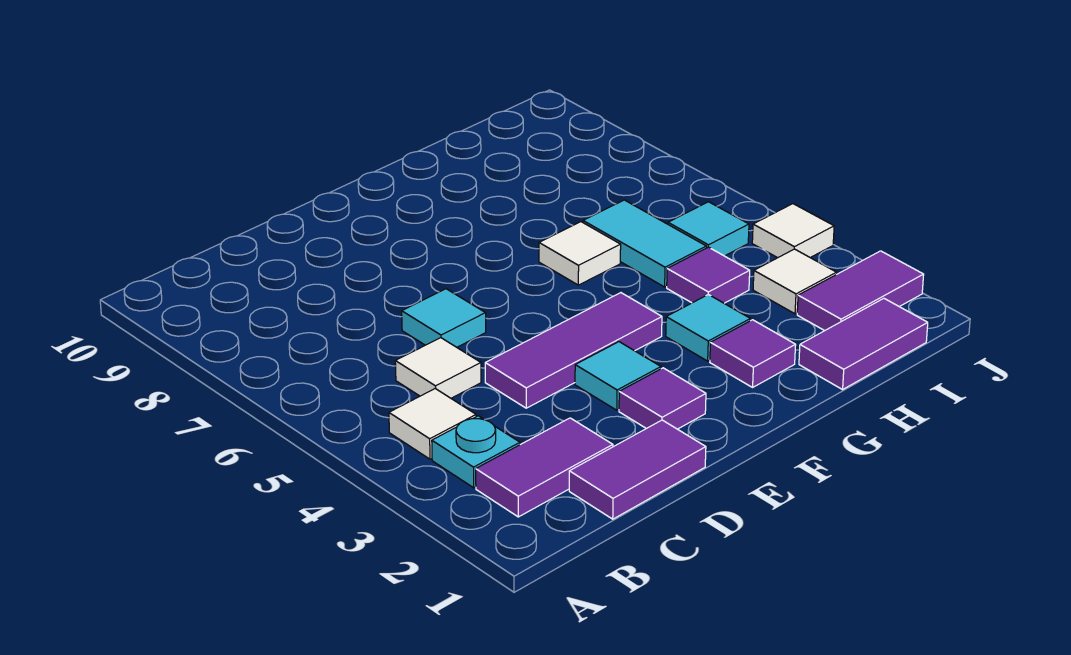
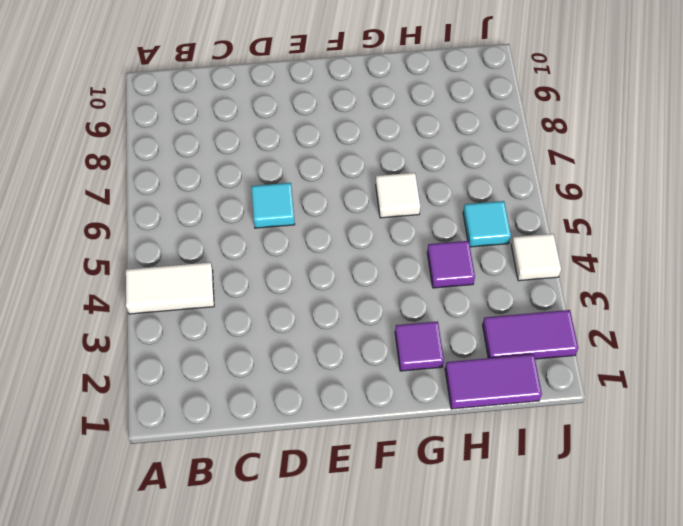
white 1x2 tile [126,262,214,314] -> white 1x1 tile [389,388,476,459]
none -> purple 1x2 tile [476,418,613,517]
none -> cyan 1x1 plate [432,416,520,488]
none -> purple 1x2 tile [569,420,706,519]

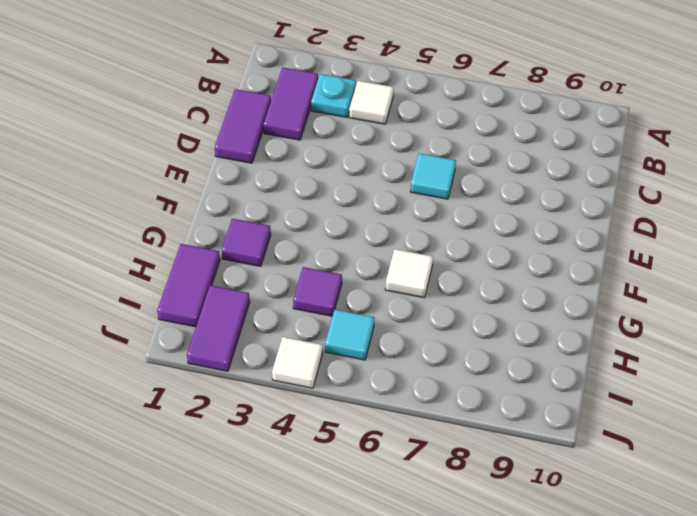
none -> white 1x1 tile [395,338,481,398]
none -> purple 1x3 tile [485,293,662,408]
none -> purple 1x1 tile [619,368,706,429]

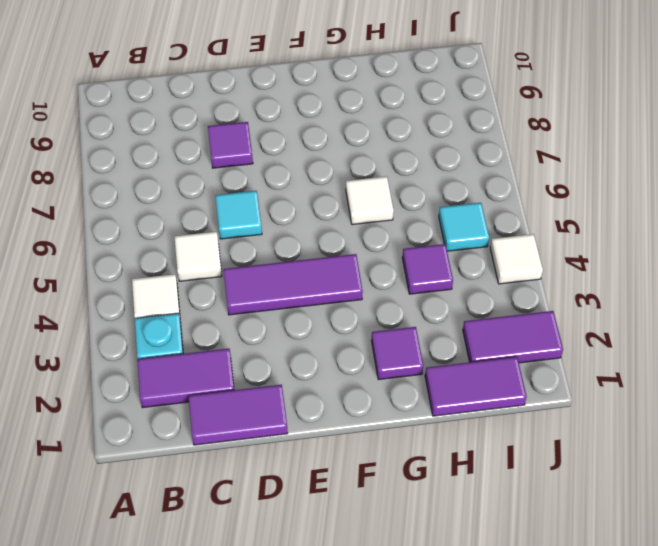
purple 1x1 tile [208,122,253,168] -> purple 1x1 tile moved to [619,368,706,429]
none -> cyan 1x1 tile [575,342,661,410]
none -> cyan 1x1 tile [666,294,750,361]
none -> cyan 1x2 tile [583,200,706,287]

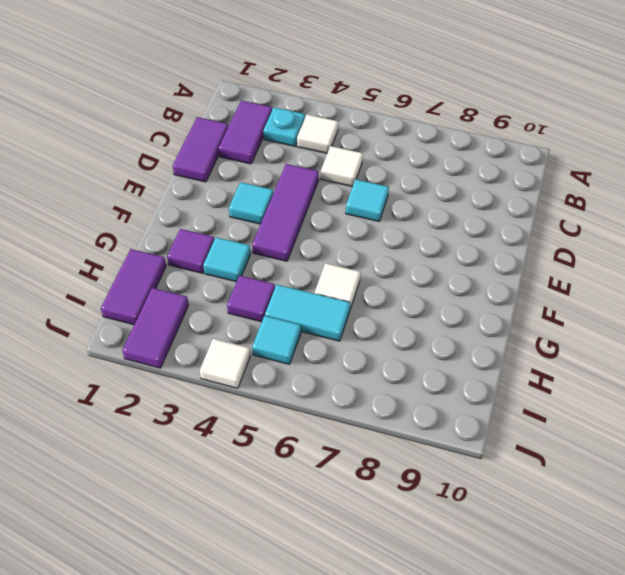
none -> purple 1x1 tile [619,368,706,429]
none -> white 1x1 tile [753,249,837,314]

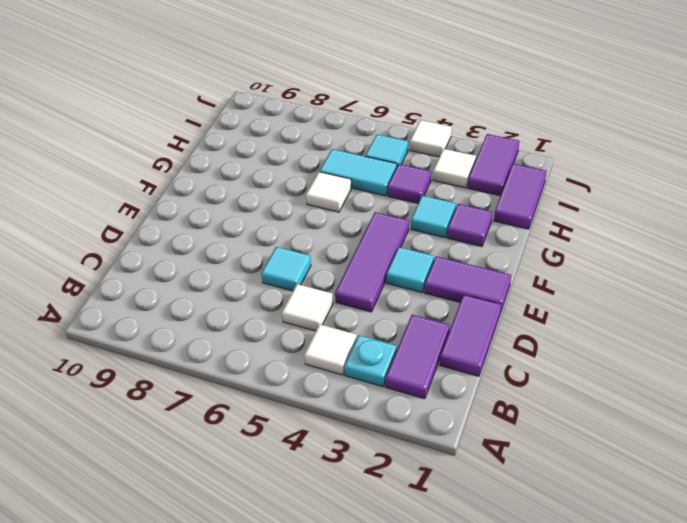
purple 1x2 tile [424,256,511,313] -> purple 1x1 tile [619,368,706,429]

